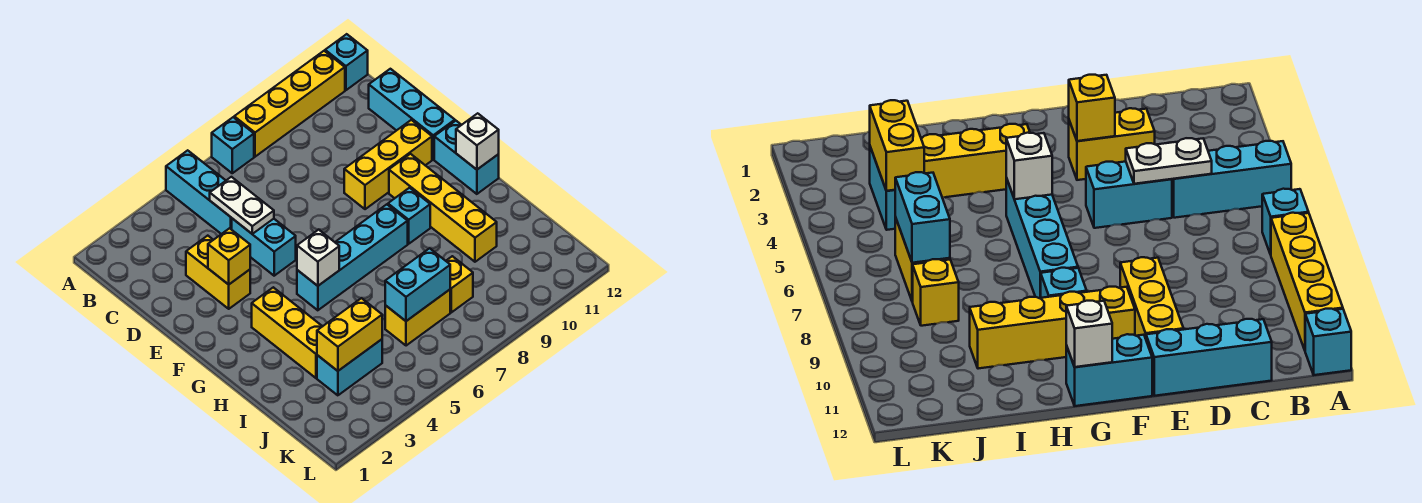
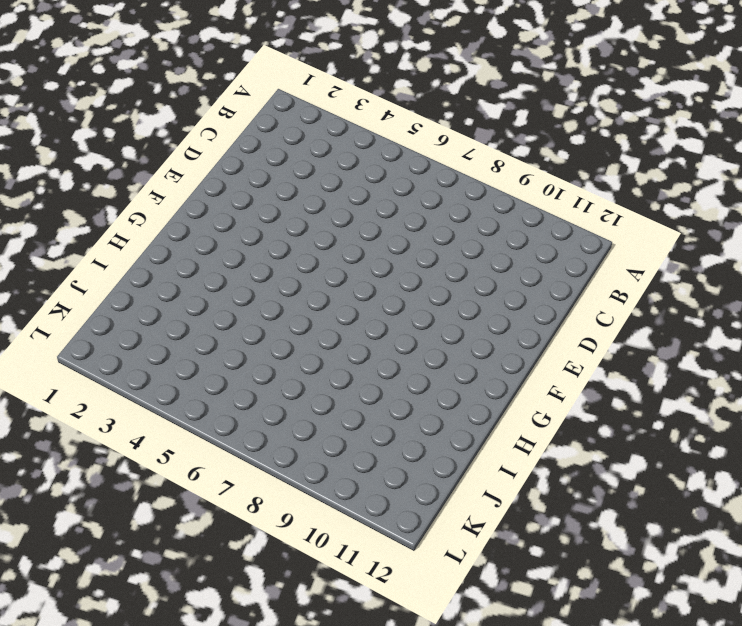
none -> cyan 1x3 brick [166,150,232,234]
none -> cyan 1x1 brick [212,117,254,173]
none -> yellow 1x4 brick [234,51,345,157]

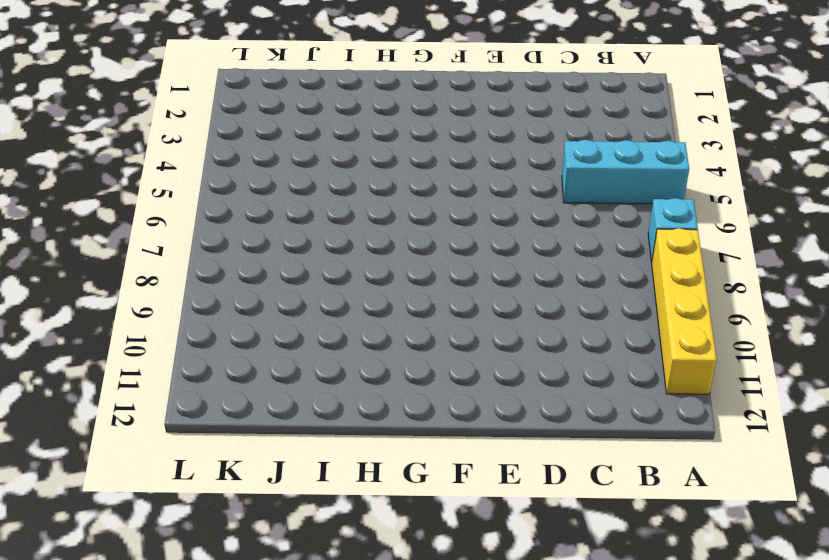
none -> cyan 1x1 brick [325,34,368,90]
none -> cyan 1x3 brick [369,69,455,159]
none -> yellow 1x2 brick [186,236,250,309]

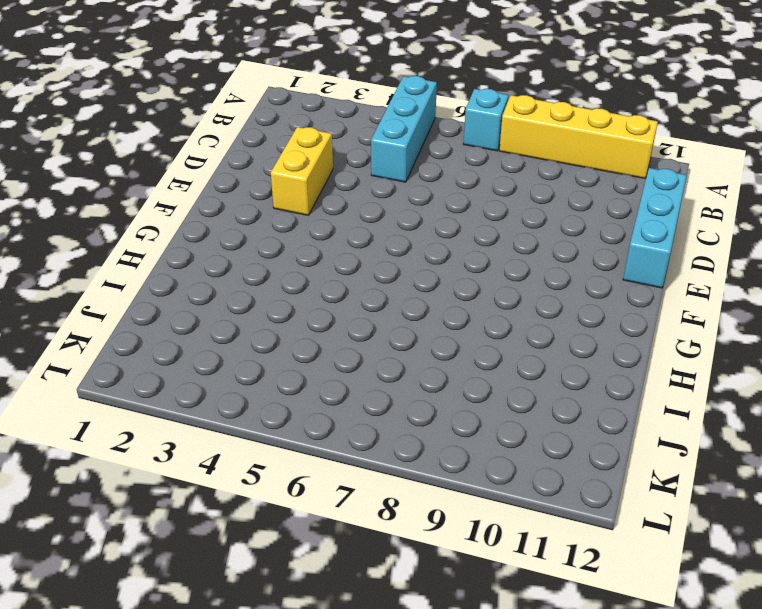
none -> cyan 1x1 brick [325,34,368,90]
none -> cyan 1x2 brick [232,219,296,276]
none -> yellow 1x3 brick [344,120,432,209]

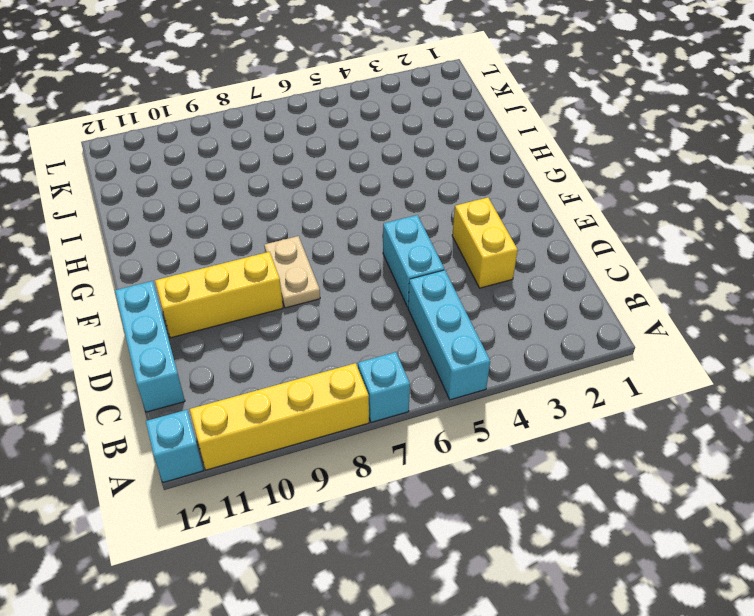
tan 1x2 plate [264,236,320,308] -> none
none -> yellow 1x4 brick [389,154,497,262]
none -> cyan 1x2 brick [434,121,499,194]
none -> yellow 1x3 brick [252,287,322,378]

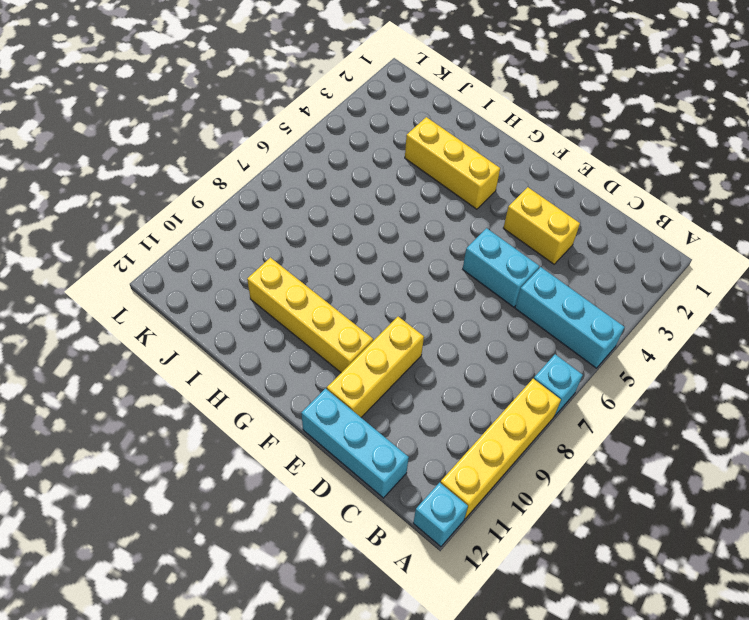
none -> cyan 1x2 brick [434,121,499,194]
none -> cyan 1x4 brick [297,204,408,310]
none -> cyan 1x1 brick [388,188,430,244]

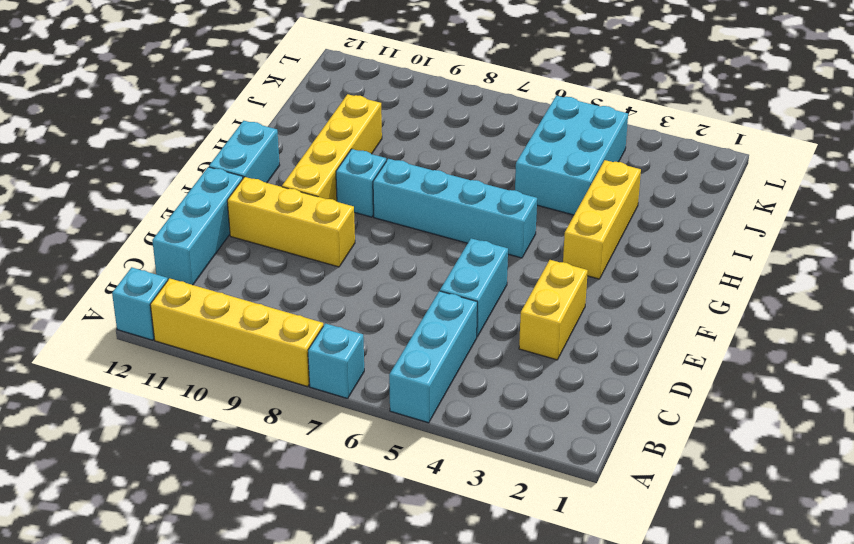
cyan 2x3 brick [515,96,628,215] -> cyan 1x2 brick [317,339,382,395]
none -> yellow 1x2 brick [385,290,450,346]
none -> yellow 1x1 brick [446,256,473,312]
none -> white 1x2 plate [210,177,274,234]

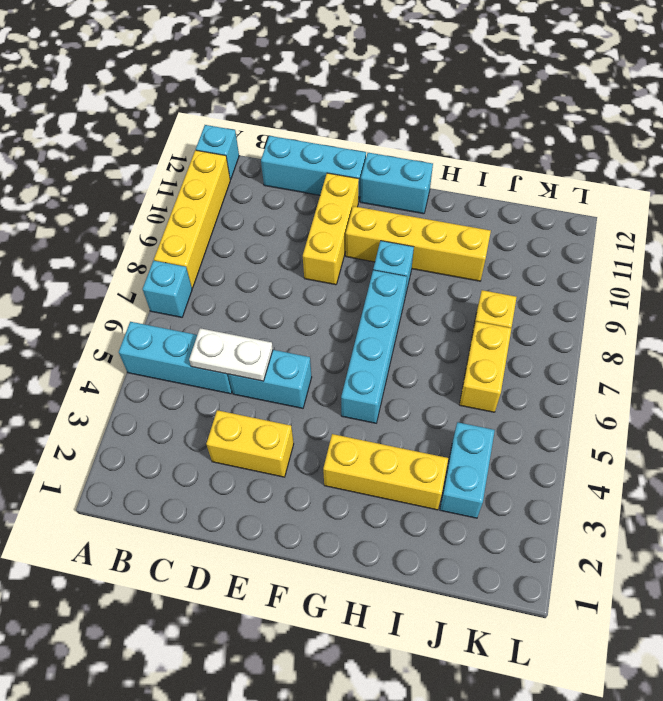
none -> yellow 1x1 brick [208,228,250,285]
none -> white 1x1 brick [297,230,339,286]
none -> white 1x1 brick [456,113,499,170]

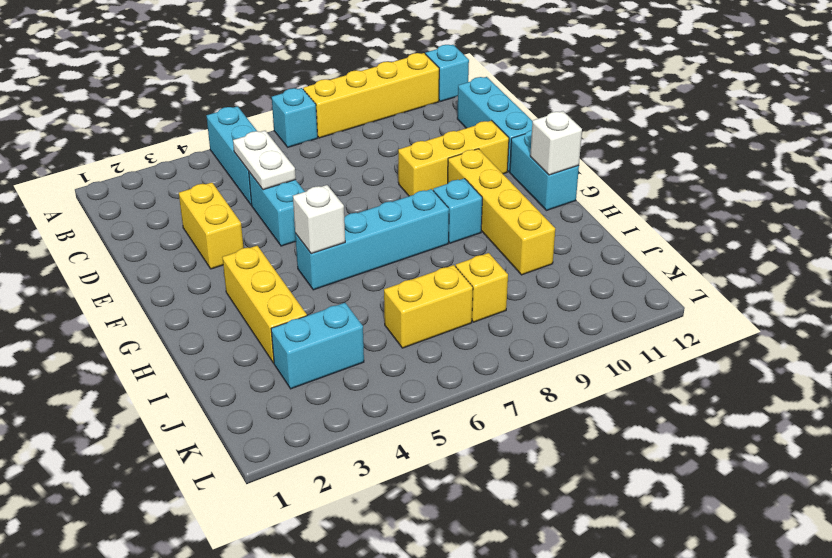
none -> yellow 1x1 brick [208,228,250,285]
none -> yellow 1x2 brick [317,298,382,371]
none -> cyan 1x2 brick [385,248,450,321]

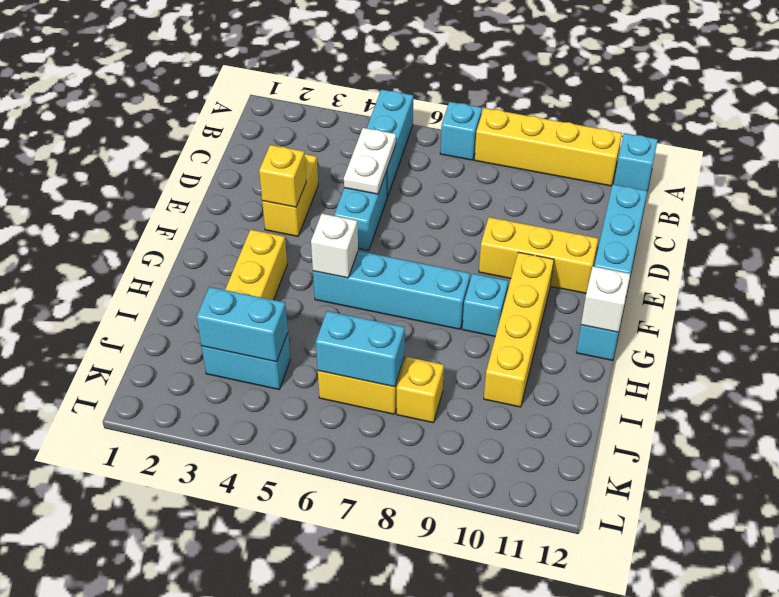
cyan 1x2 brick [197,287,288,362] -> yellow 1x2 brick [317,298,382,371]

